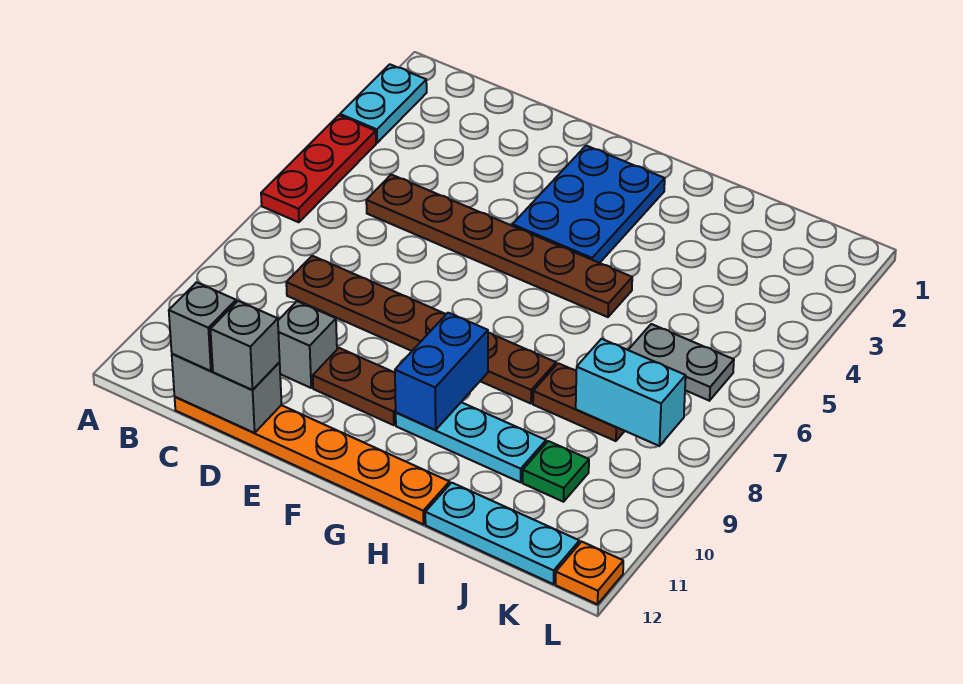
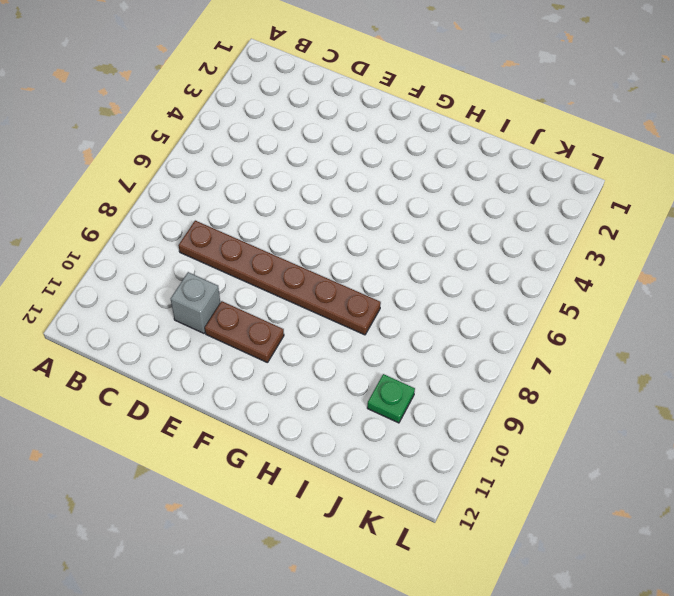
none -> cyan 1x2 plate [340,64,427,143]
none -> red 1x3 plate [261,115,376,222]
none -> brown 1x6 plate [366,175,632,317]

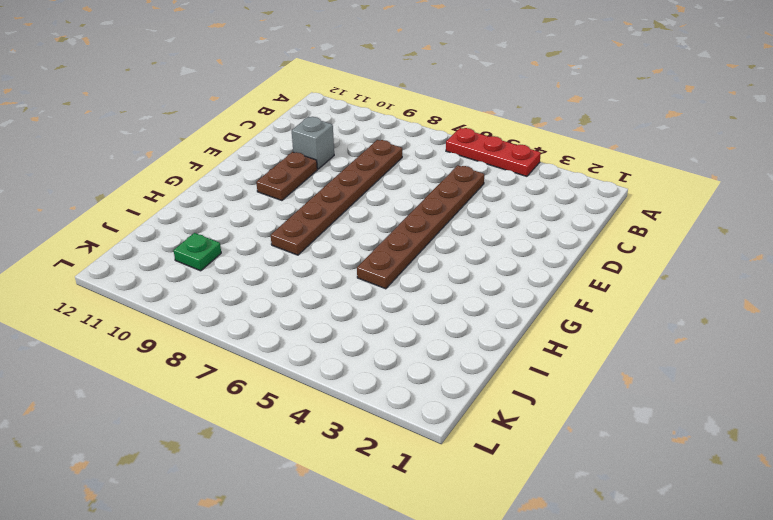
none -> cyan 1x2 plate [340,64,427,143]
none -> orange 1x6 plate [175,397,450,524]
none -> blue 2x3 plate [512,146,665,263]

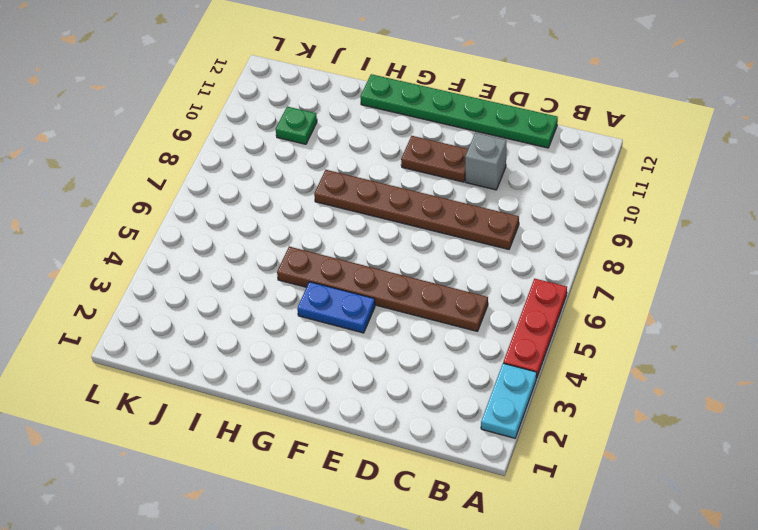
green 1x6 plate [360,74,558,148] -> orange 1x6 plate [175,397,450,524]
blue 1x2 plate [297,282,375,333] -> blue 2x3 plate [512,146,665,263]
none -> cyan 1x3 plate [396,402,546,482]
none -> brown 1x2 plate [533,363,624,441]
none -> cyan 1x3 plate [425,483,579,584]

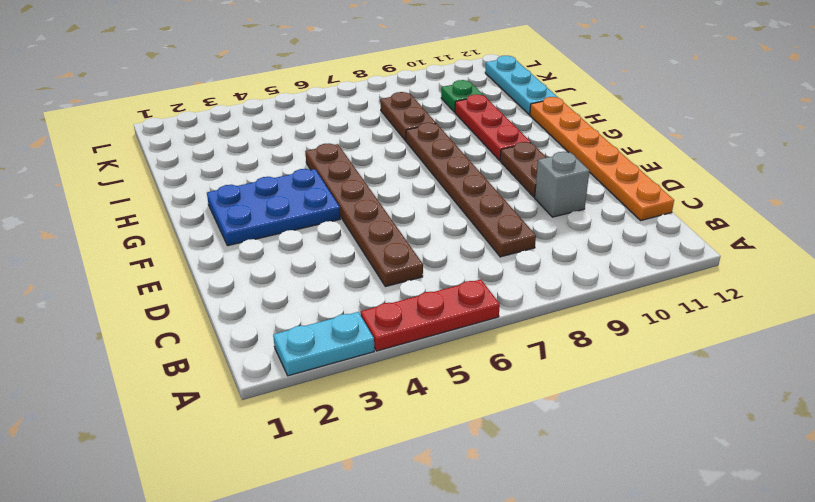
red 1x3 plate [455,94,531,161] -> cyan 1x3 plate [396,402,546,482]
none -> grey 1x2 plate [629,324,734,401]
none -> orange 1x1 plate [556,542,623,604]
none -> grey 1x2 brick [172,354,282,433]

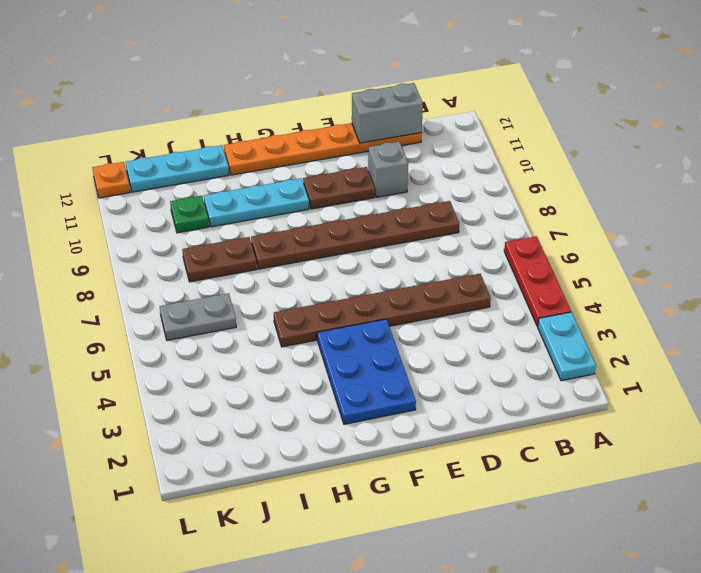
none -> blue 1x2 brick [395,313,488,430]
none -> cyan 1x2 brick [576,339,686,446]
none -> grey 1x1 brick [169,282,236,371]

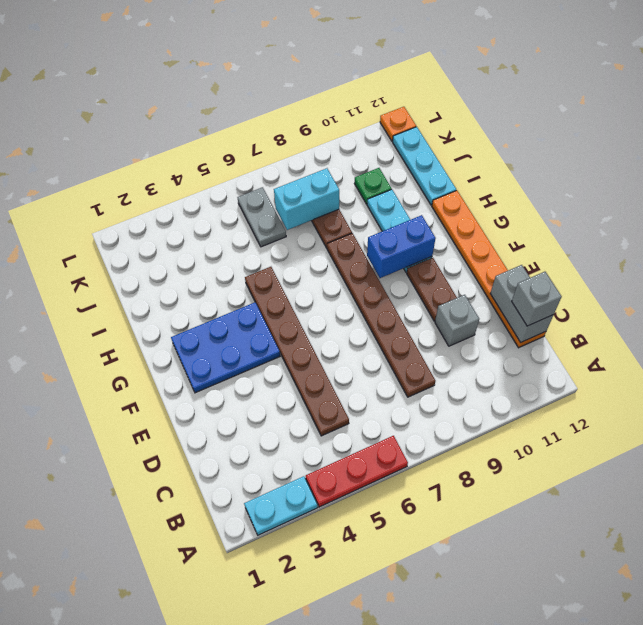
cyan 1x2 brick [274,168,339,230] -> cyan 1x2 brick turned to [576,339,686,446]
none -> grey 1x1 brick [210,301,280,390]

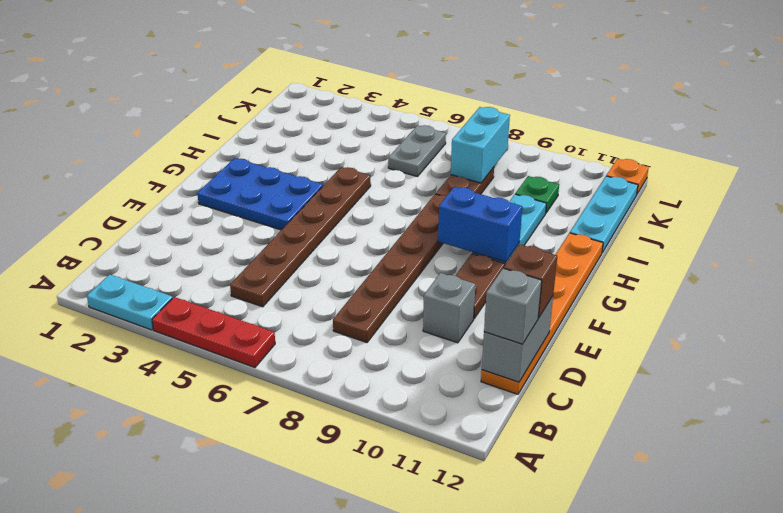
brown 1x1 brick [504,244,557,318] -> grey 1x1 brick [210,301,280,390]

